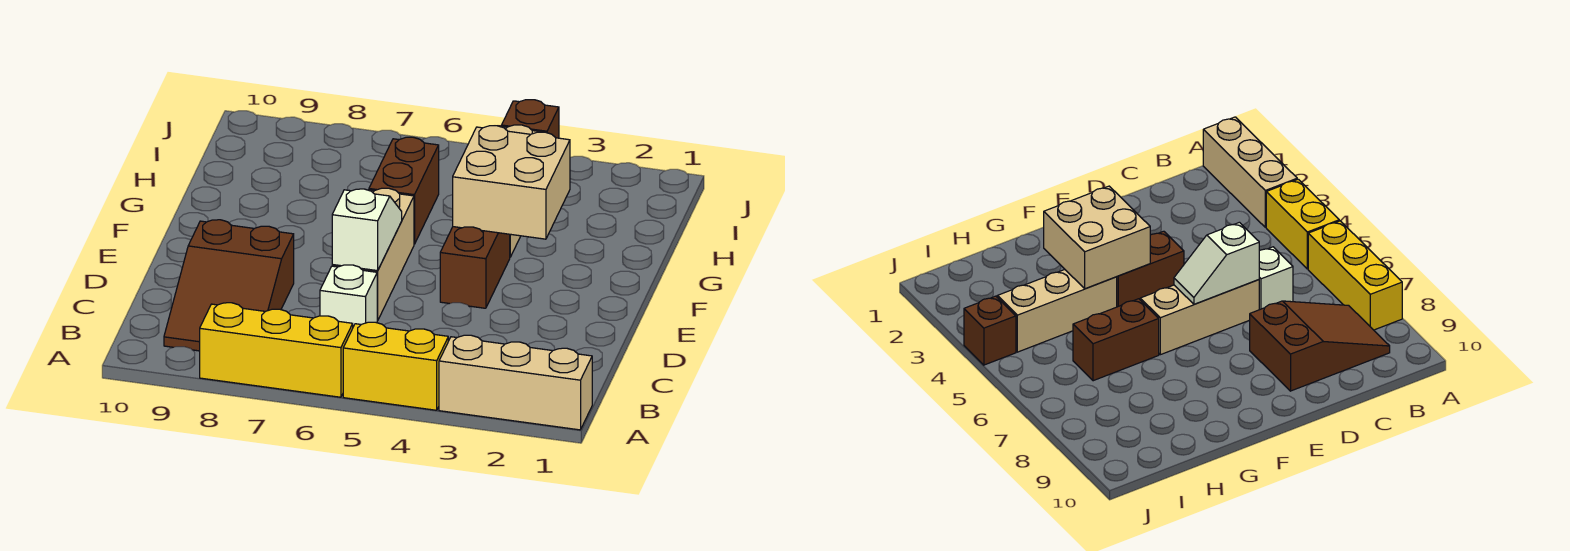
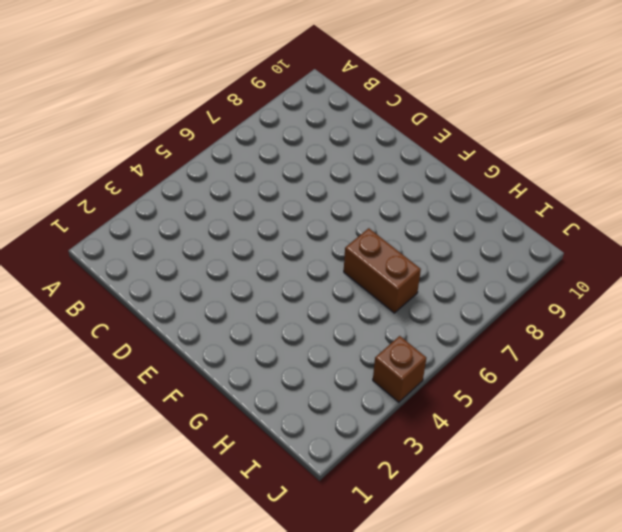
none -> tan 1x3 brick [439,335,592,430]
none -> yellow 1x2 brick [343,322,448,410]
none -> yellow 1x3 brick [200,303,353,397]

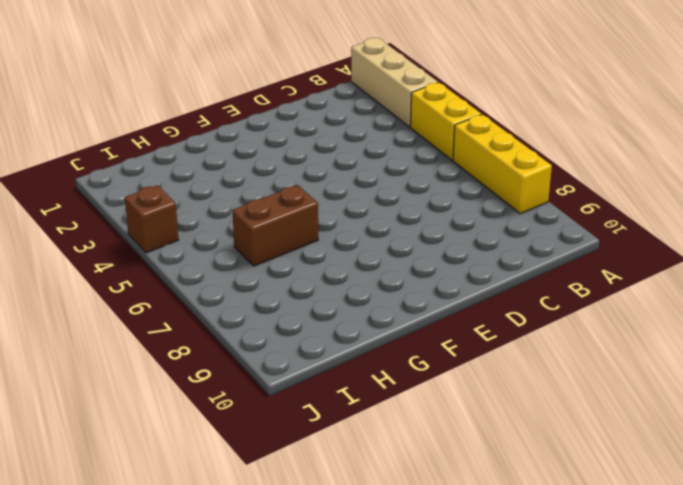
none -> brown 2x3 slope [164,220,294,351]
none -> white 1x1 brick [320,265,377,327]
none -> tan 1x3 brick [332,188,414,321]

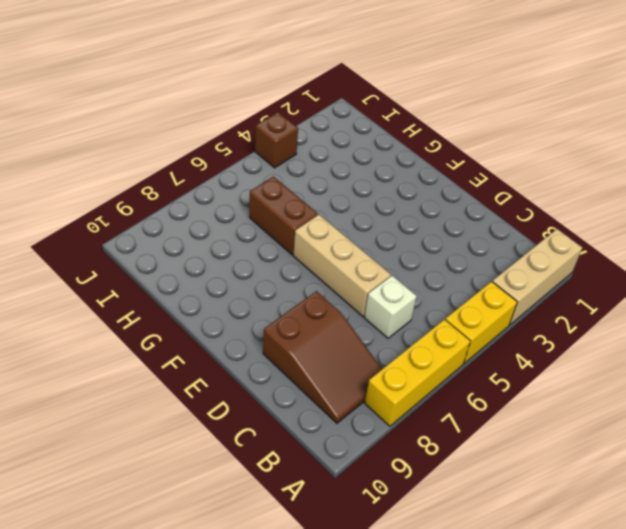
none -> brown 1x2 brick [440,227,510,308]
none -> tan 1x3 brick [997,270,1117,352]
none -> white 1x2 slope [332,189,402,271]

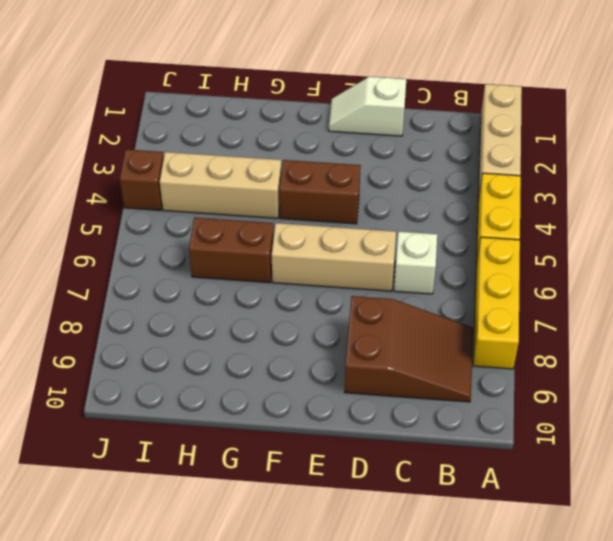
white 1x2 slope [329,77,406,136] -> white 1x2 slope moved to [332,189,402,271]
none -> tan 2x2 brick [453,126,570,239]

